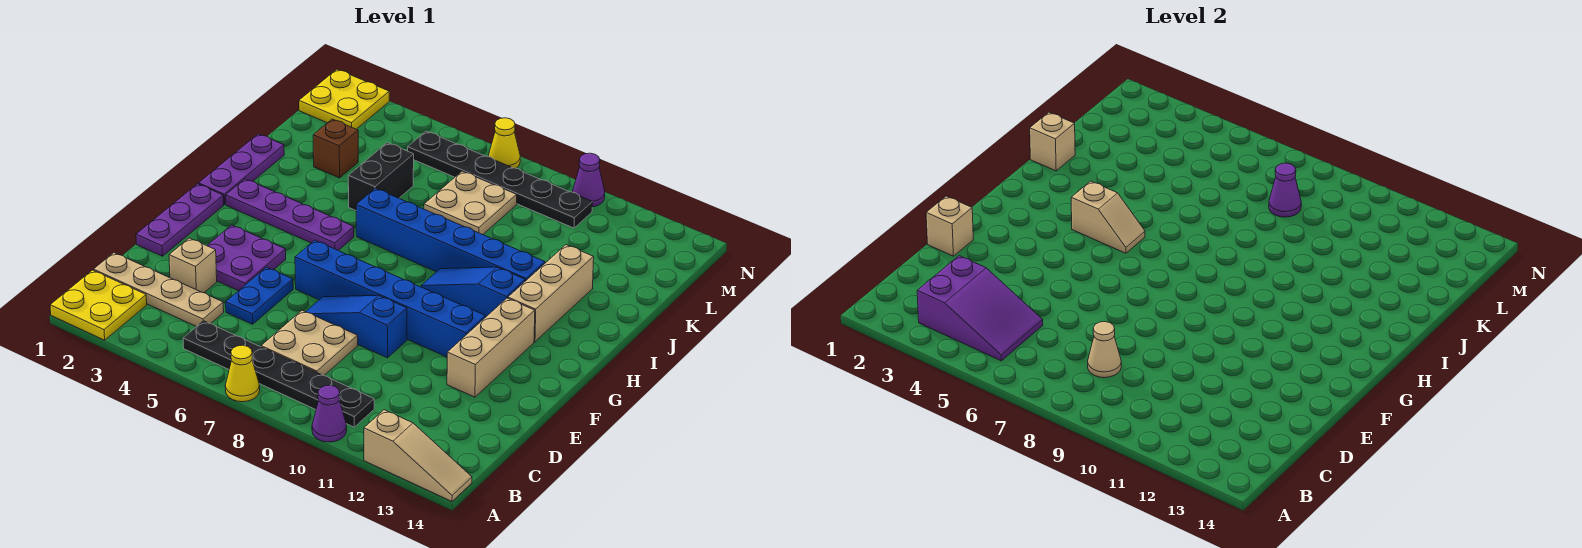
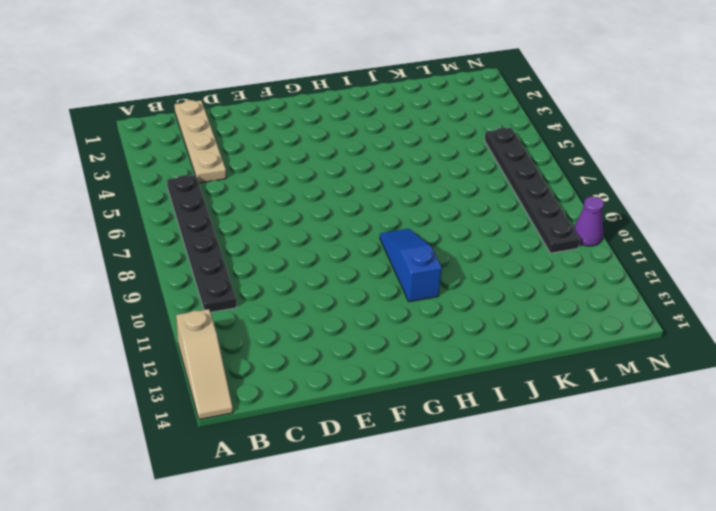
none -> yellow 2x2 plate [50,270,147,340]
none -> yellow 1x1 cone [225,345,260,402]
none -> purple 1x1 cone [312,385,347,442]
none -> tan 2x2 plate [261,310,358,376]

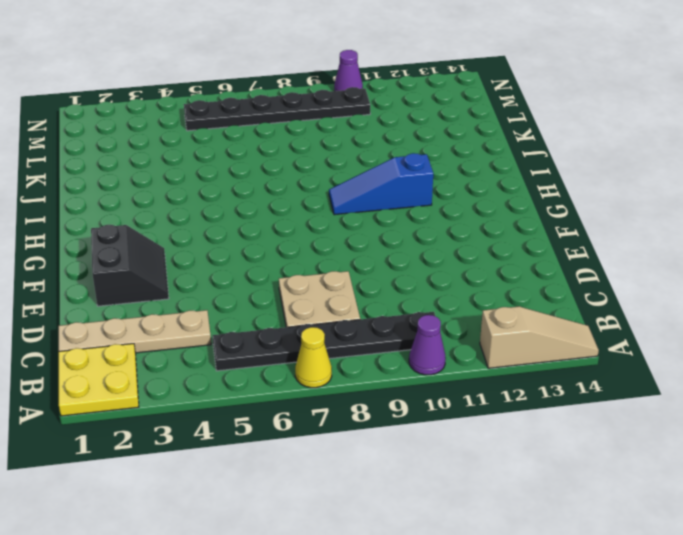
black 2x2 slope [91,225,169,306] -> purple 2x2 plate [207,225,286,291]
none -> tan 1x1 brick [169,238,217,293]
none -> blue 1x2 plate [226,267,293,324]
none -> purple 1x3 plate [136,184,224,256]
none -> blue 1x3 slope [306,295,407,358]

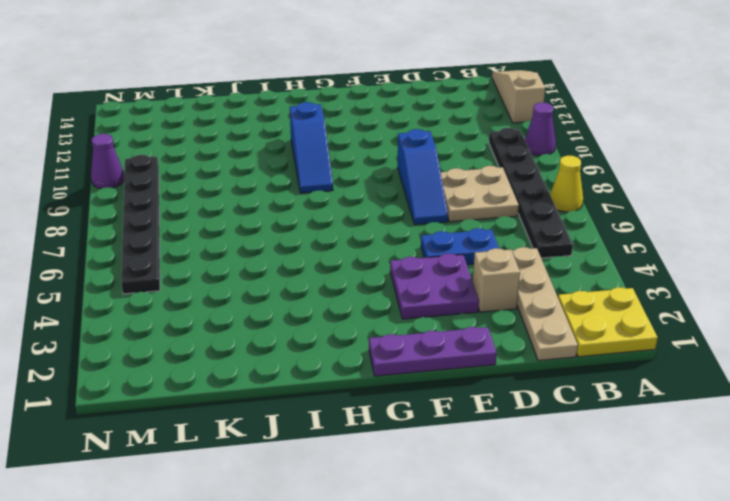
none -> tan 1x3 brick [447,298,535,397]
none -> blue 1x6 brick [295,240,486,357]
none -> purple 1x3 plate [199,134,284,205]
none -> purple 1x4 plate [226,179,354,251]

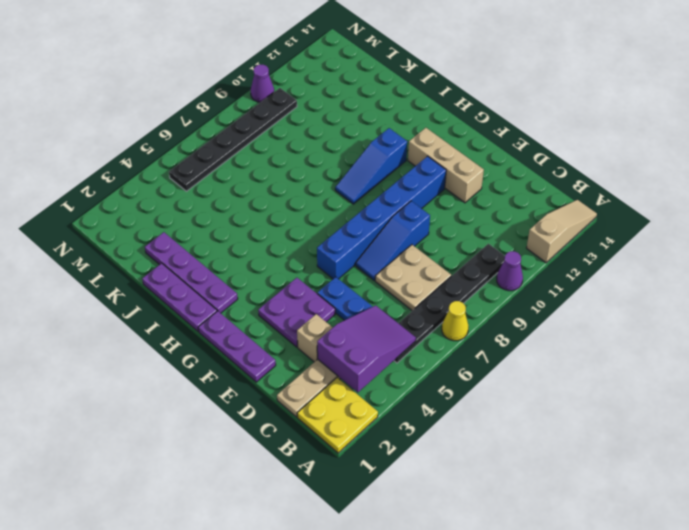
purple 1x4 plate [145,232,238,313] -> purple 1x4 plate turned to [226,179,354,251]
none -> tan 1x3 brick [508,245,594,342]
none -> blue 1x6 brick [356,188,545,281]
none -> black 1x2 brick [348,143,414,210]
none -> brown 1x1 brick [313,119,358,178]

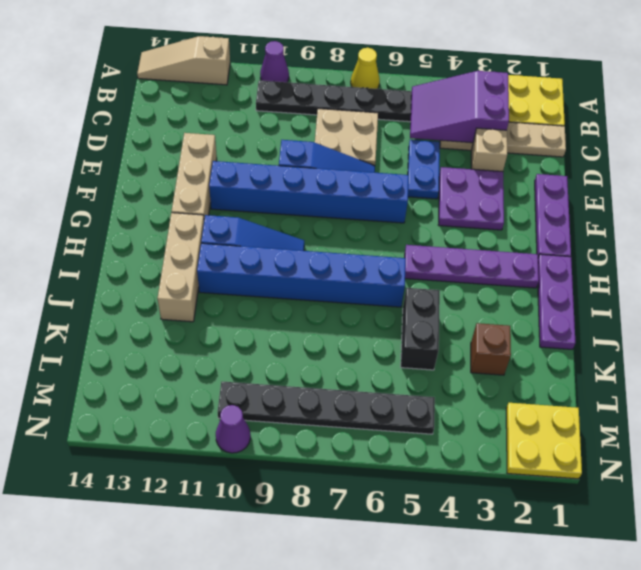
none -> tan 2x2 plate [424,171,517,235]
none -> yellow 1x1 cone [488,118,520,168]
none -> tan 1x1 cone [1088,322,1121,378]
none -> tan 1x1 brick [926,196,973,256]

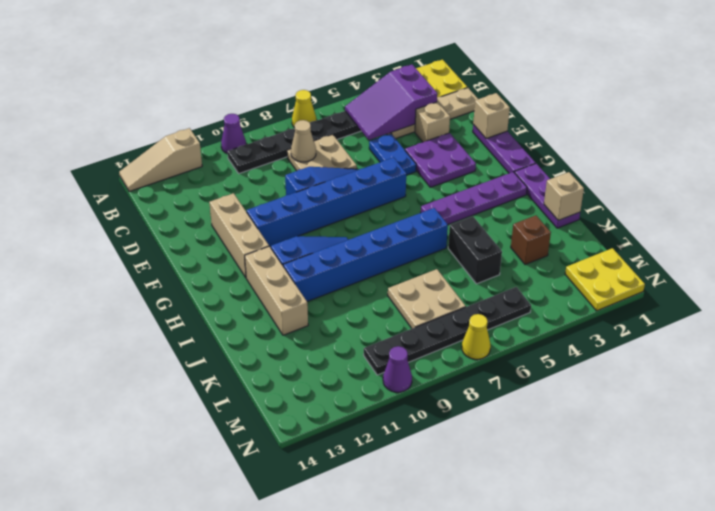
none -> tan 1x2 slope [1071,181,1145,253]
none -> purple 1x1 cone [1269,163,1301,217]

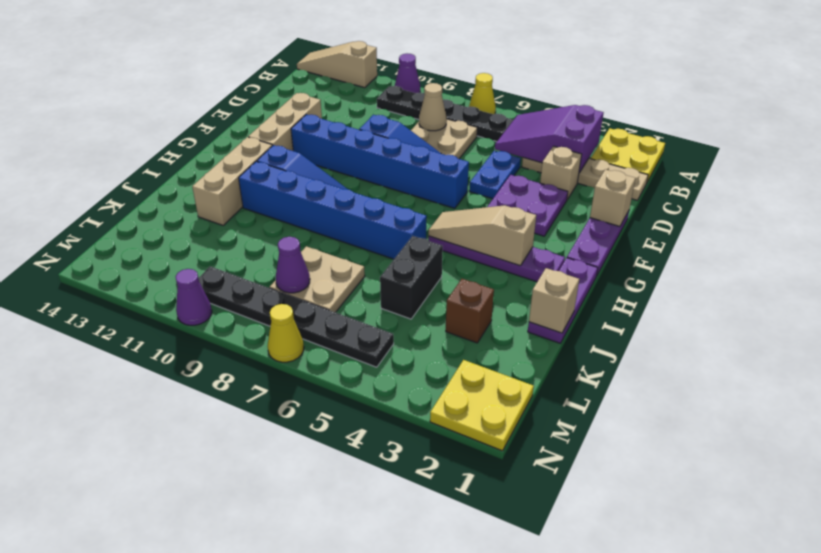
tan 1x3 slope [428,205,536,266] -> tan 1x2 slope [1071,181,1145,253]

